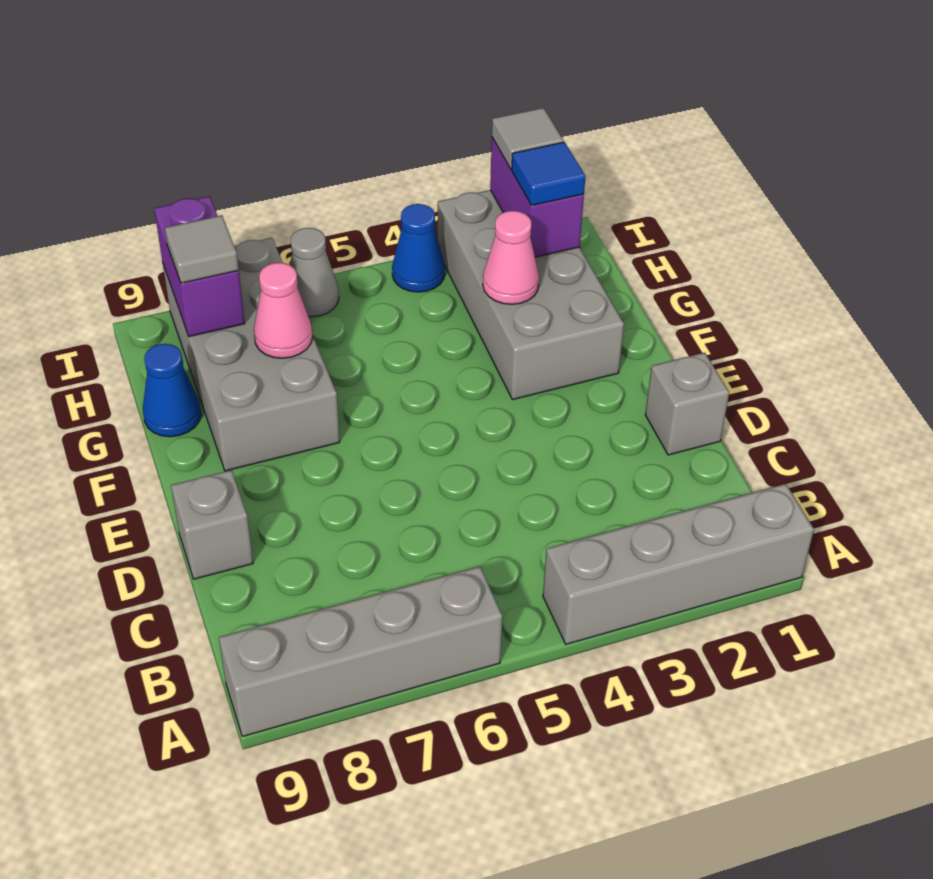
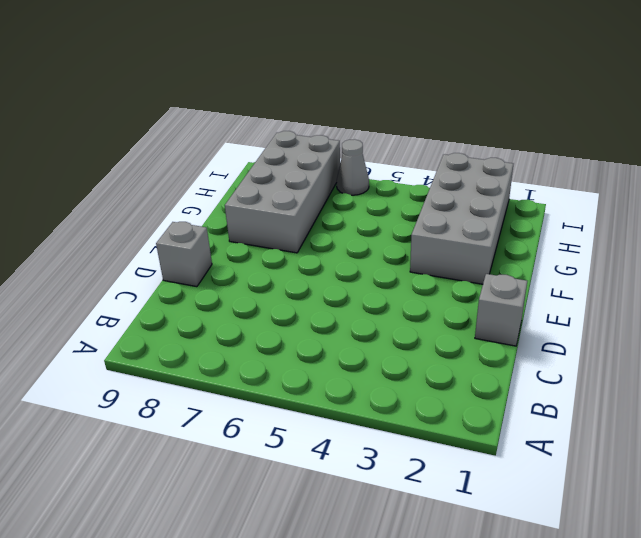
none -> grey 1x4 brick [543,484,814,644]
none -> grey 1x4 brick [219,567,502,737]
none -> blue 1x1 cone [143,344,201,437]

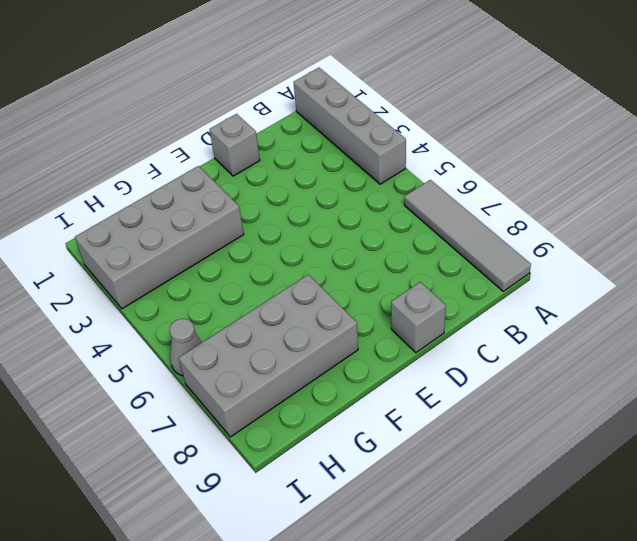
grey 1x4 tile [404,180,531,291] -> grey 1x4 brick [219,567,502,737]
none -> blue 1x1 cone [143,344,201,437]
none -> blue 1x1 cone [392,204,445,292]
none -> pink 1x1 cone [483,211,539,304]

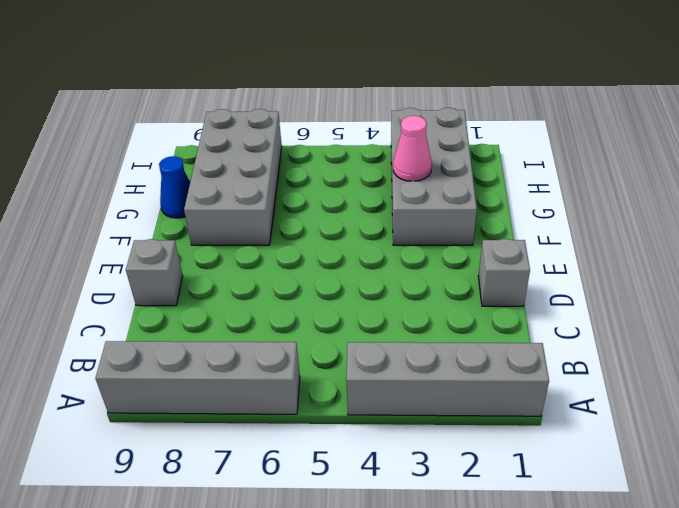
none -> blue 1x1 cone [392,204,445,292]
none -> grey 1x1 cone [290,228,339,317]
none -> pink 1x1 cone [254,263,312,358]

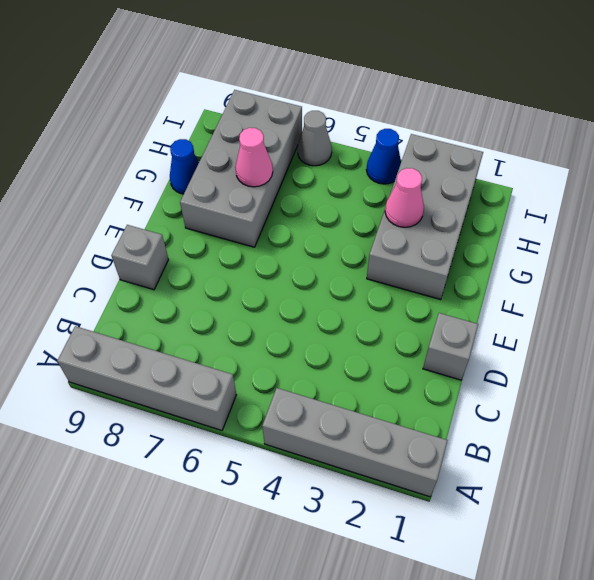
none -> purple 1x2 brick [490,138,584,257]
none -> purple 1x2 brick [154,196,245,337]
none -> blue 1x1 tile [512,142,585,206]

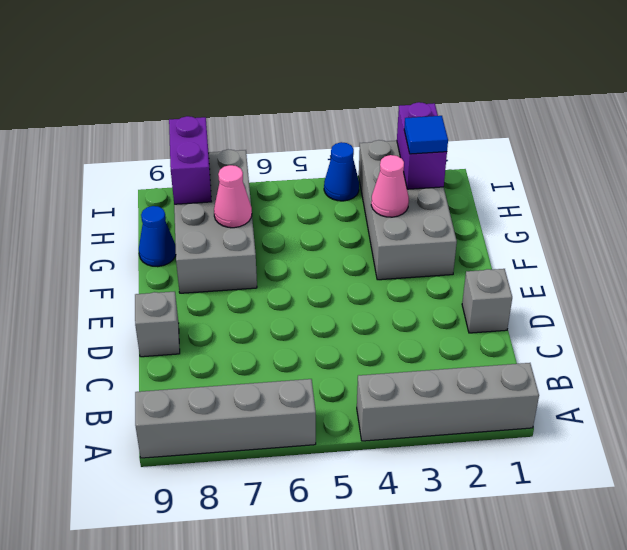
none -> grey 1x1 cone [290,228,339,317]
none -> grey 1x1 tile [165,215,239,283]
none -> grey 1x1 tile [492,108,564,169]

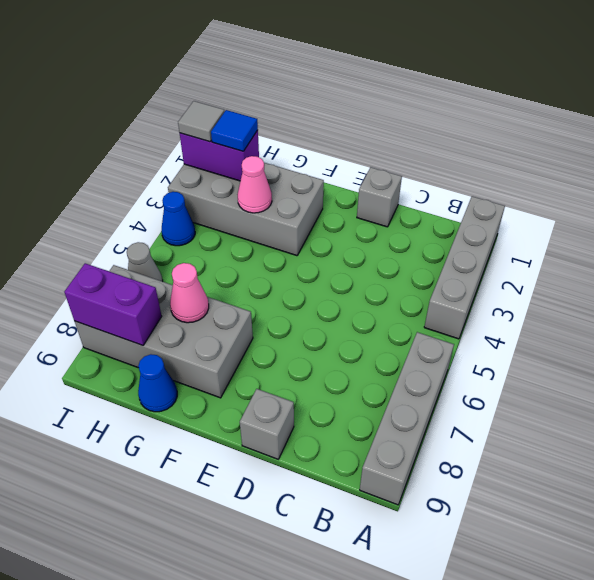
none -> grey 1x1 tile [165,215,239,283]

